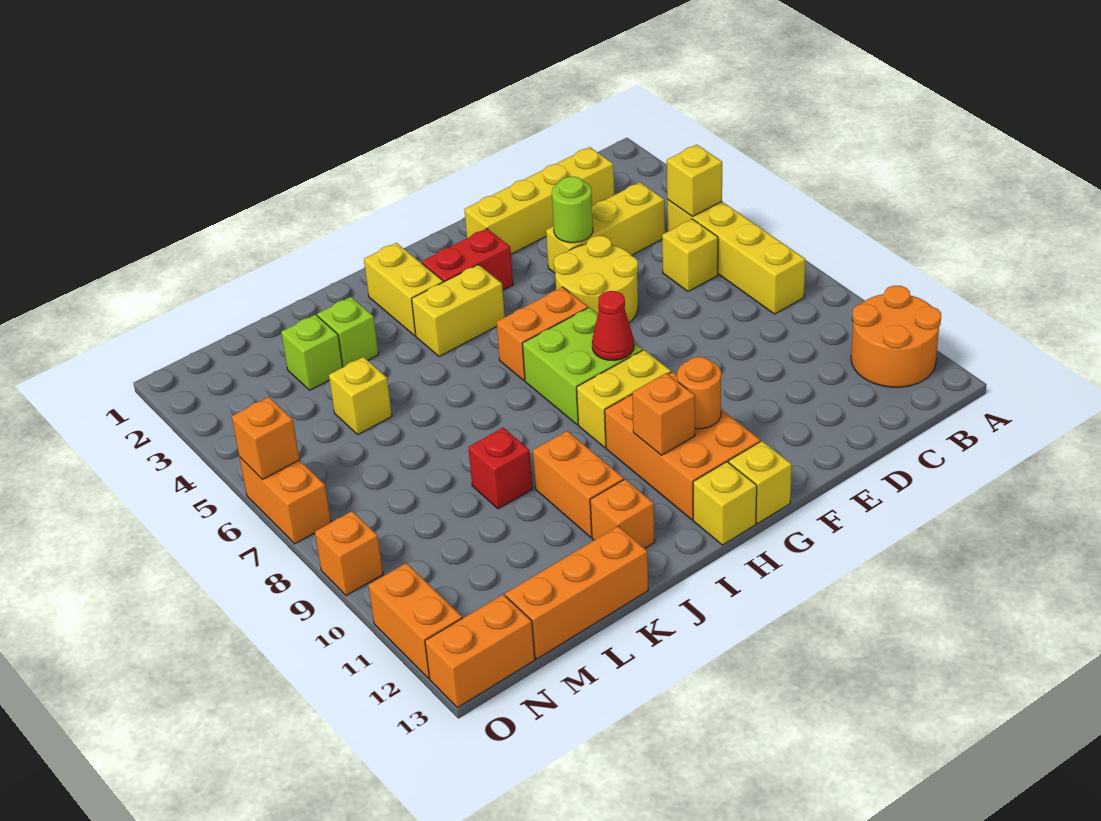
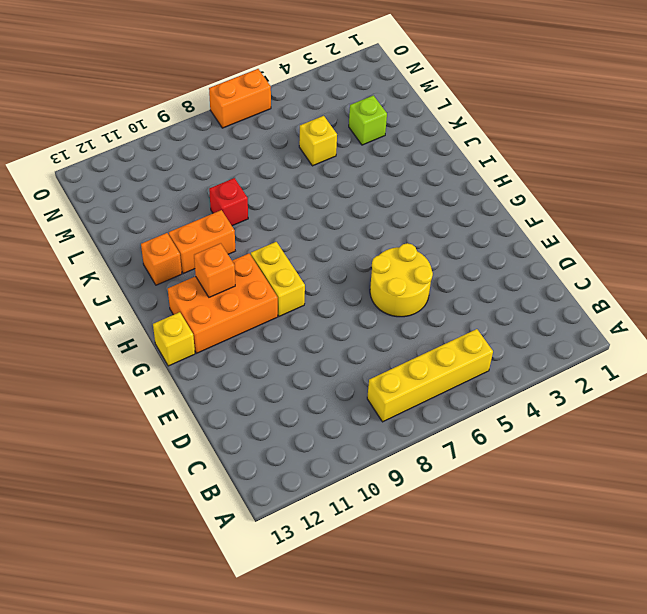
none -> orange 2x2 round brick [851,286,941,387]
none -> yellow 1x4 brick [464,147,614,254]
none -> yellow 1x3 brick [546,182,665,273]
none -> yellow 1x1 brick [662,219,718,291]

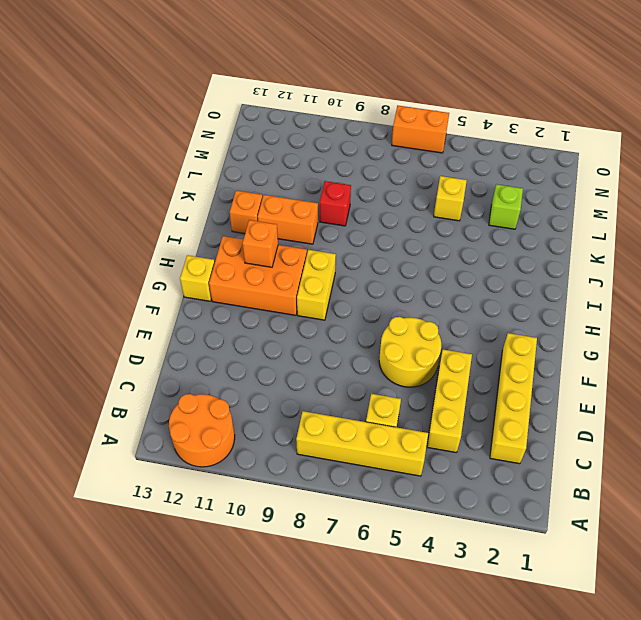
none -> red 1x2 brick [422,229,513,290]
none -> orange 1x2 brick [496,287,588,381]
none -> lime 2x2 brick [523,308,643,425]
none -> yellow 1x2 brick [412,265,505,357]

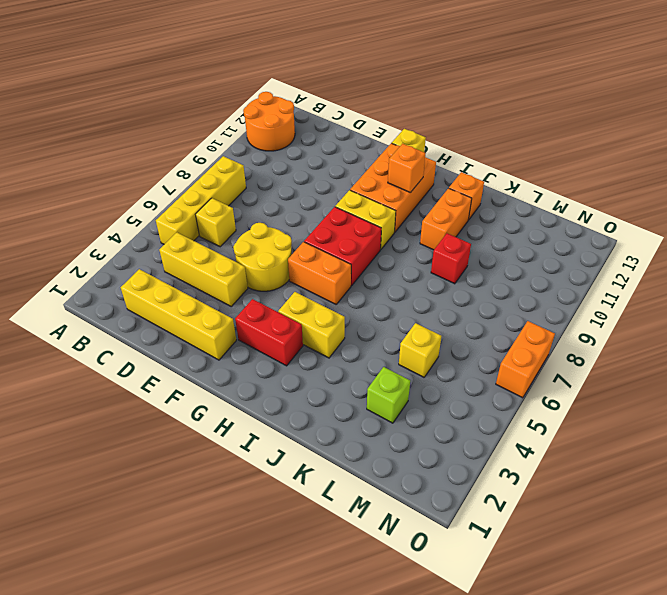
red 2x2 brick [304,207,381,286] -> lime 2x2 brick [523,308,643,425]
none -> yellow 1x1 brick [693,462,757,545]
none -> yellow 1x2 brick [364,243,443,336]
none -> lime 1x1 brick [317,297,379,367]
none -> orange 1x3 brick [505,526,648,659]

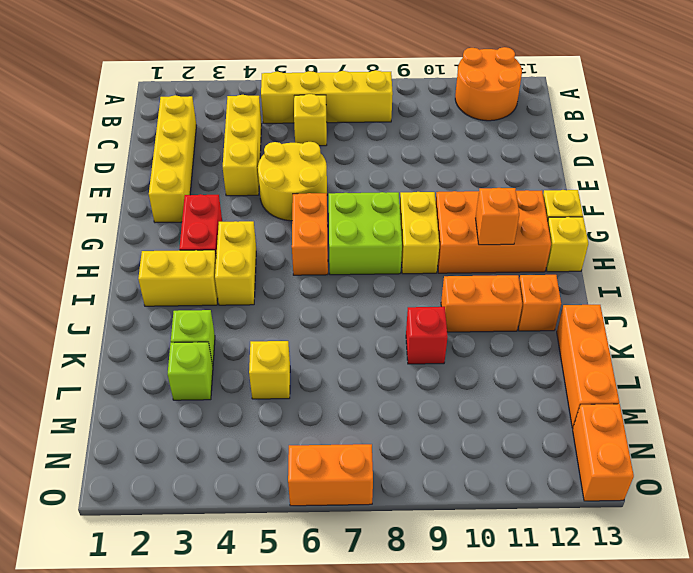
none -> orange 1x1 brick [315,511,383,596]
none -> orange 1x2 brick [368,563,462,678]
none -> yellow 1x1 brick [667,145,722,217]
none -> lime 1x1 round brick [552,177,593,243]

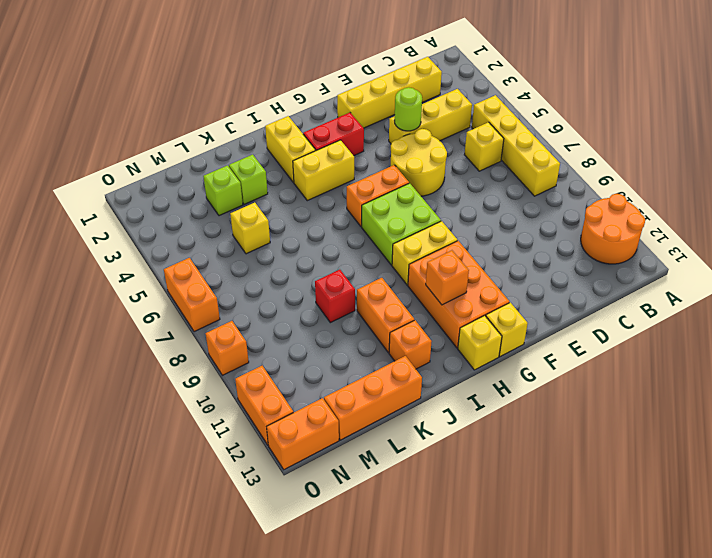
none -> yellow 1x1 brick [667,145,722,217]
none -> red 1x1 cone [592,291,634,361]
none -> orange 1x1 round brick [677,357,721,429]
none -> orange 1x1 brick [232,397,300,480]

